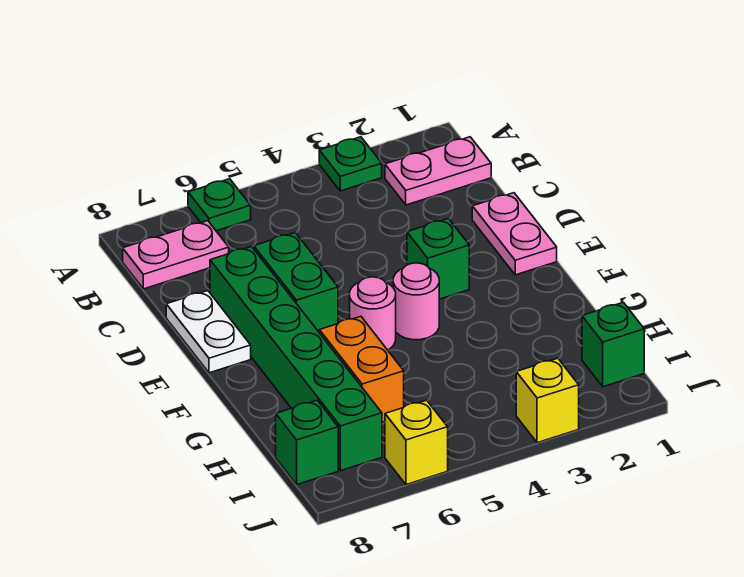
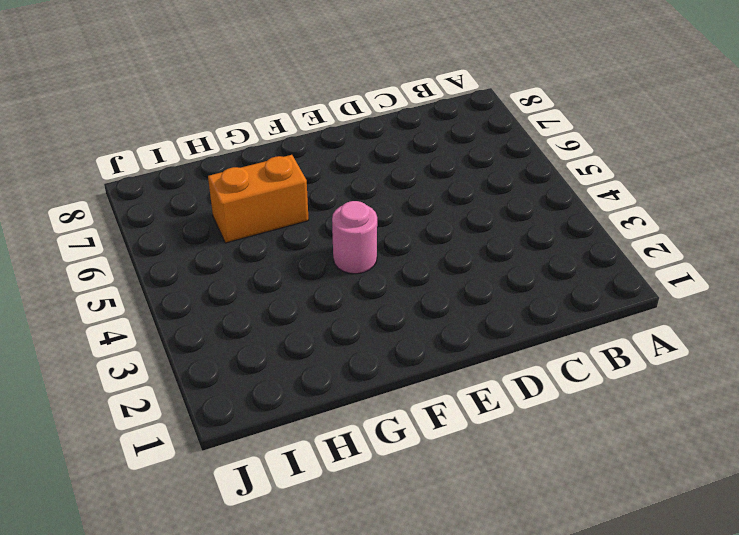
none -> green 1x1 plate [319,137,382,191]
none -> green 1x1 plate [188,179,251,231]
none -> pink 1x2 plate [385,137,491,205]

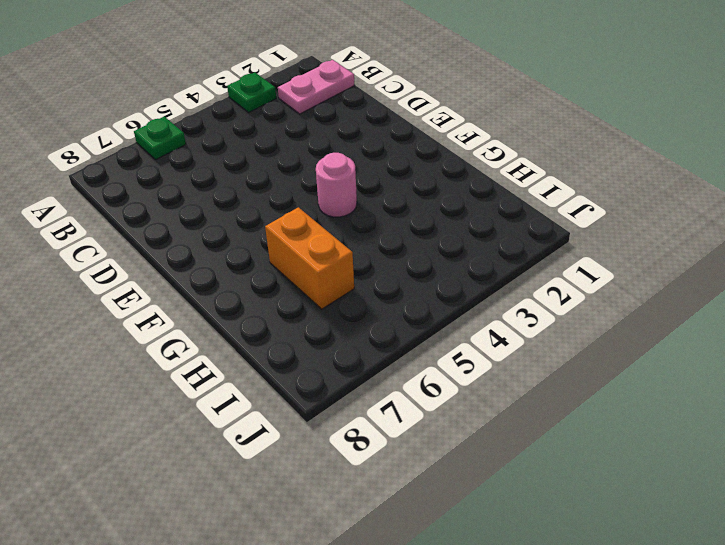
none -> pink 1x2 plate [123,221,229,289]
none -> pink 1x2 plate [472,193,557,275]
none -> green 1x2 brick [254,233,338,332]

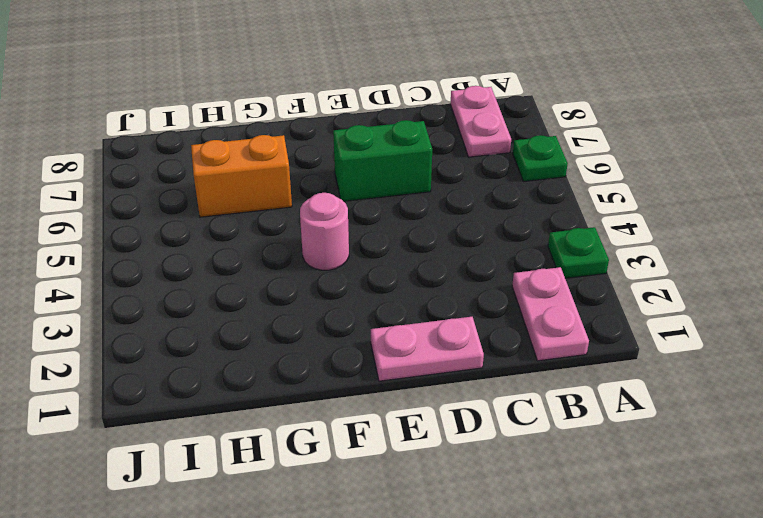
none -> green 1x6 brick [210,247,382,471]
none -> white 1x2 plate [166,291,251,373]
none -> green 1x1 brick [407,219,469,299]

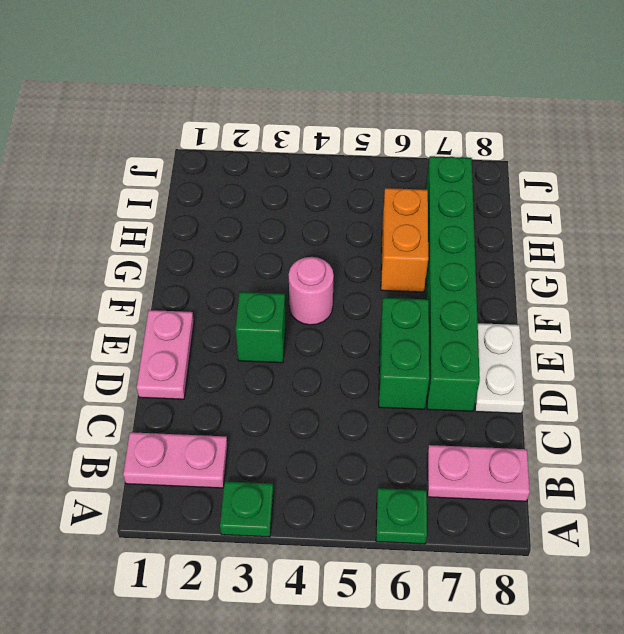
none -> pink 1x1 round brick [350,277,396,350]
none -> green 1x1 brick [582,302,644,387]
none -> green 1x1 brick [276,400,338,484]

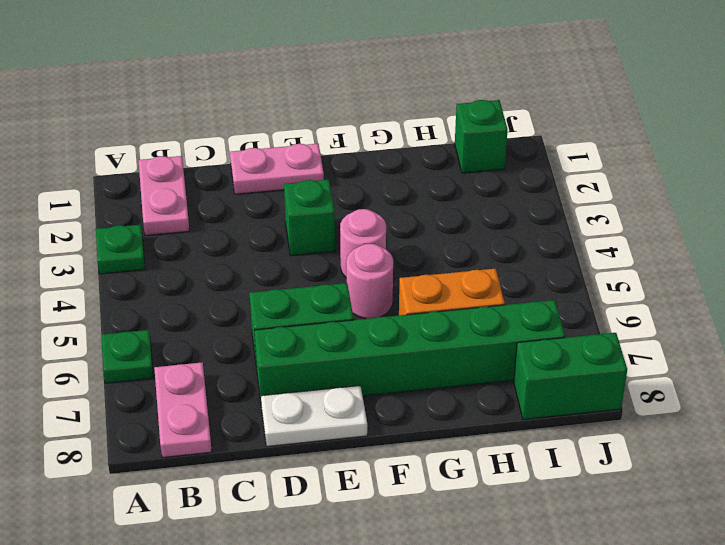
green 1x2 brick [514,333,627,419] -> green 1x1 brick [276,400,338,484]
none -> yellow 1x1 brick [516,358,579,443]
none -> yellow 1x1 brick [385,400,448,485]

